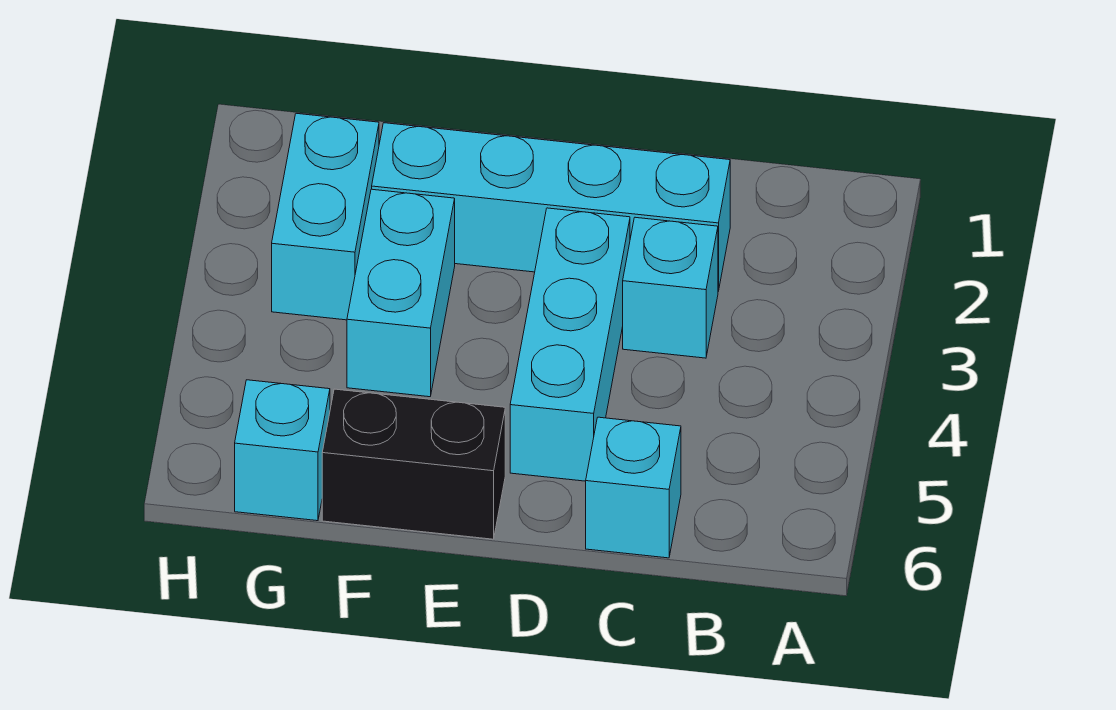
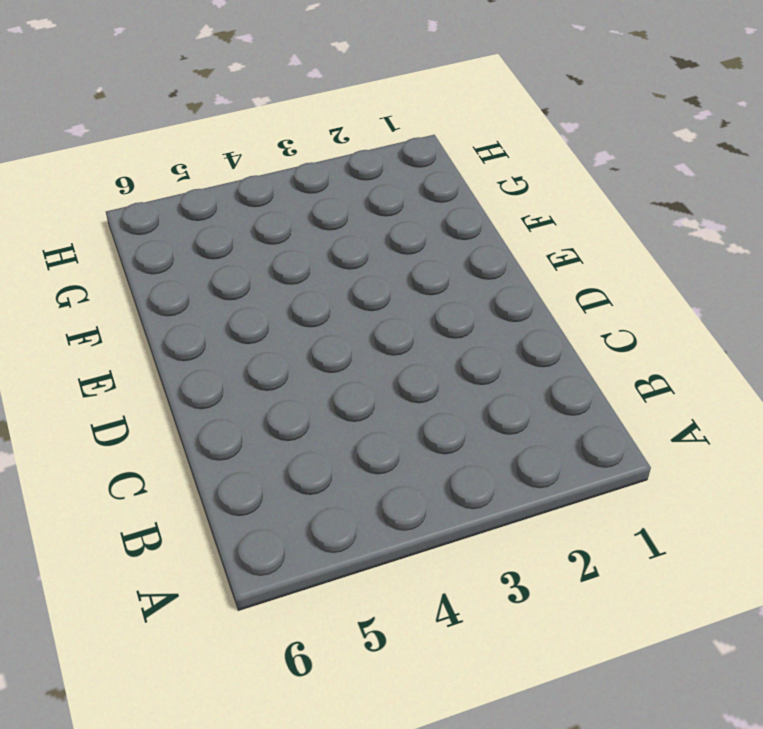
none -> cyan 1x4 brick [372,123,730,291]
none -> cyan 1x1 brick [623,217,718,358]

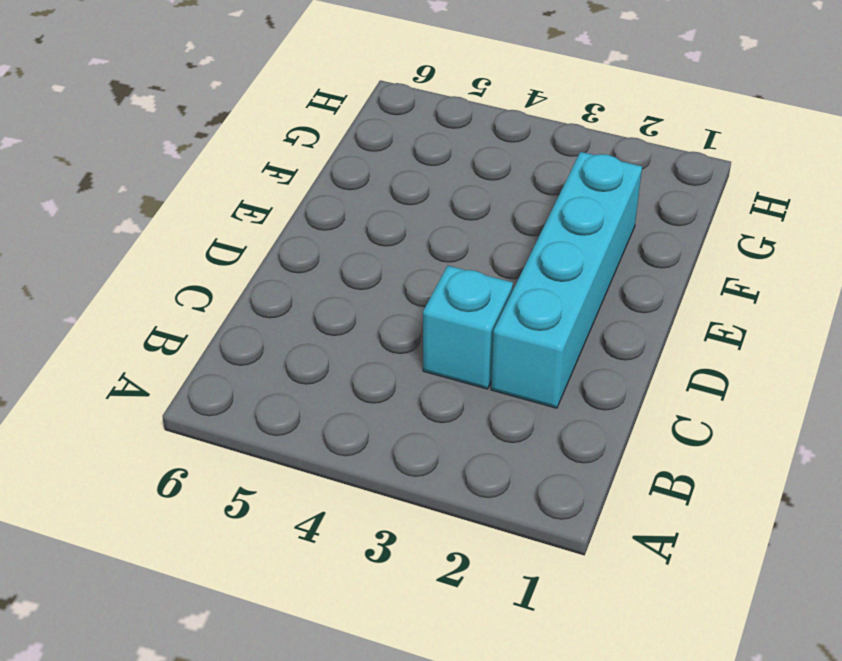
none -> cyan 1x1 brick [586,417,681,558]
none -> cyan 1x3 brick [510,208,630,481]

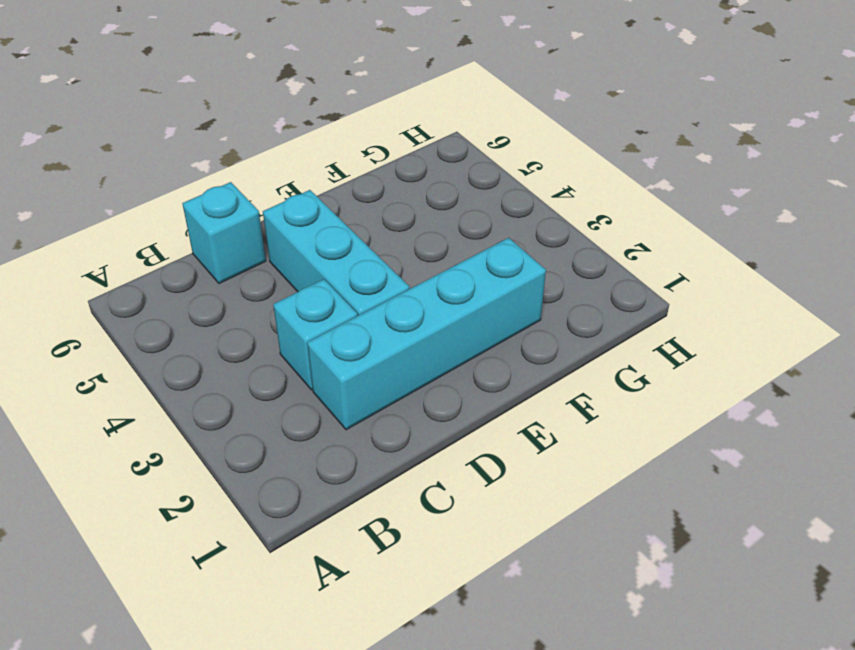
none -> black 1x2 brick [322,389,505,539]
none -> cyan 1x2 brick [347,189,455,397]

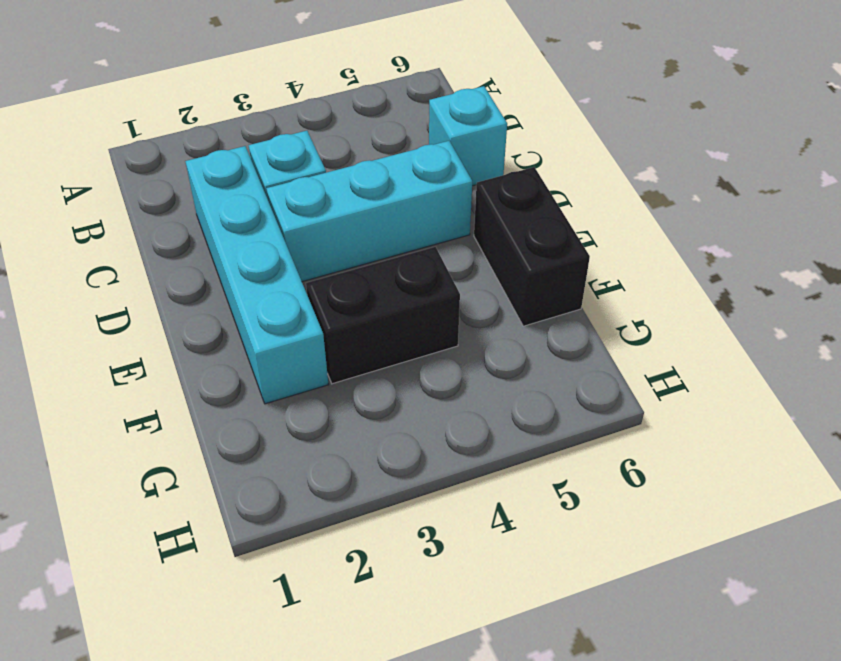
black 1x2 brick [306,247,460,384] -> cyan 1x2 brick [347,189,455,397]
none -> cyan 1x2 brick [272,113,379,320]
none -> cyan 1x1 brick [235,380,330,521]

